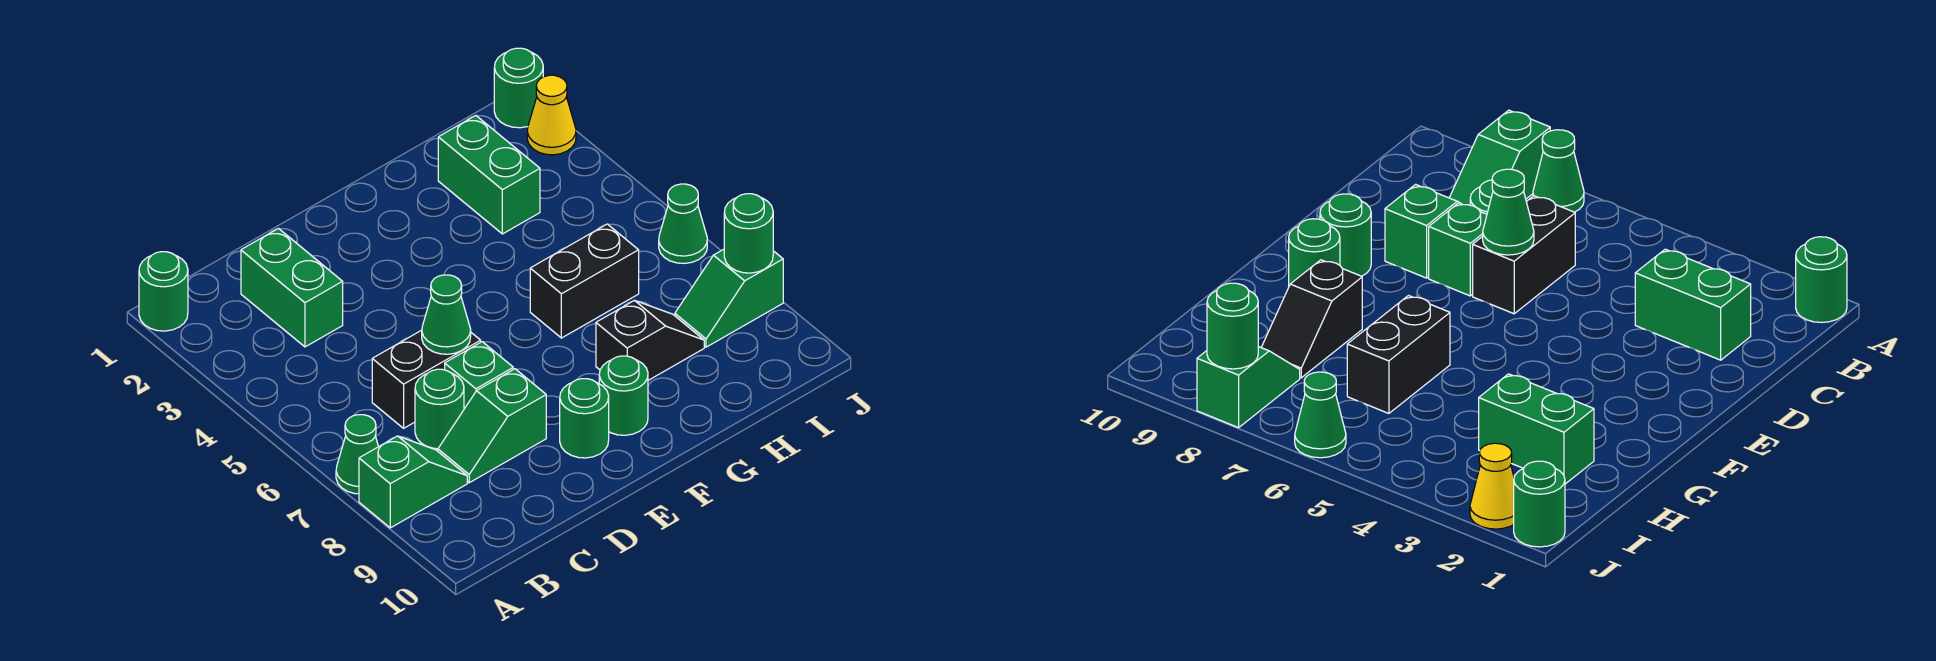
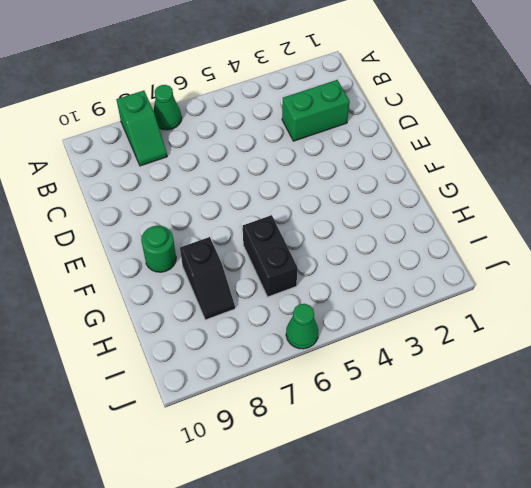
none -> green 1x1 round brick [139,252,188,331]
none -> black 1x2 brick [372,330,481,428]
none -> green 1x1 round brick [415,369,464,449]

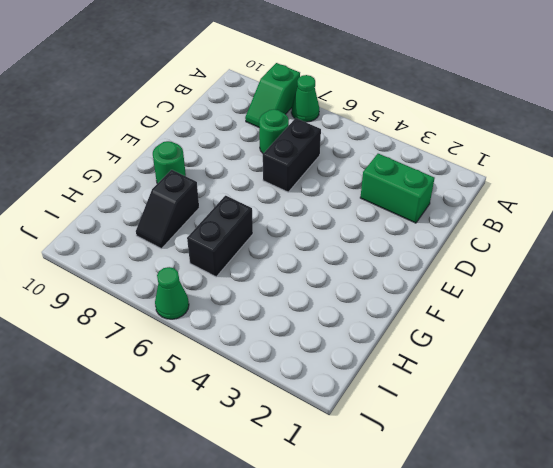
none -> green 1x1 round brick [139,252,188,331]
none -> green 1x2 slope [438,369,546,483]
none -> green 1x1 brick [445,342,513,409]

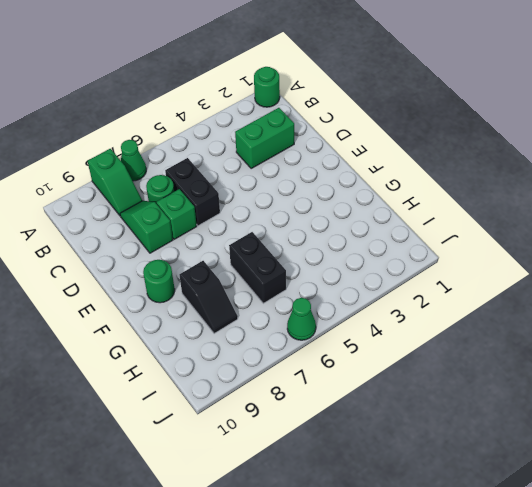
none -> green 1x1 round brick [560,379,609,458]
none -> green 1x2 brick [438,116,540,234]
none -> green 1x2 slope [675,249,783,347]

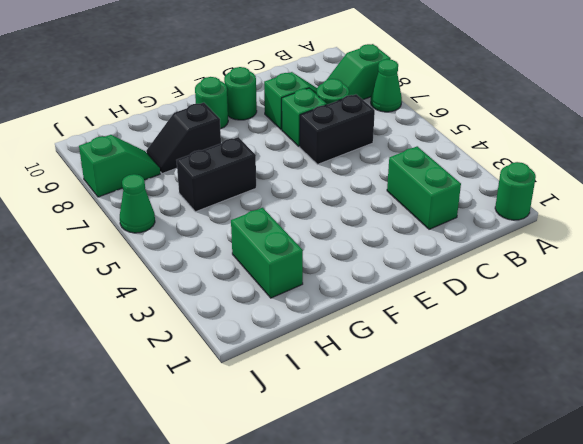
none -> green 1x1 round brick [494,48,543,128]
none -> yellow 1x1 cone [527,75,576,155]
none -> green 1x1 cone [422,275,471,354]

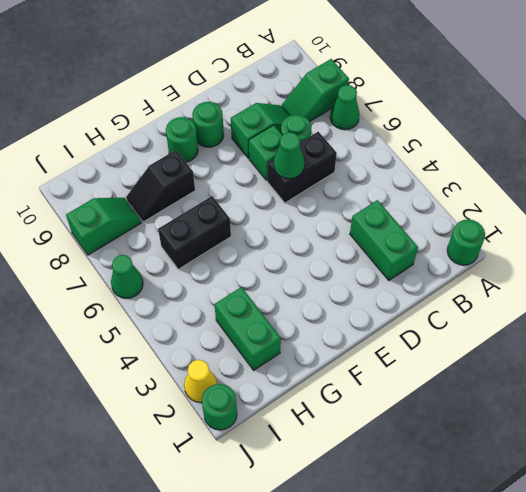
none -> green 1x1 round brick [724,194,773,273]

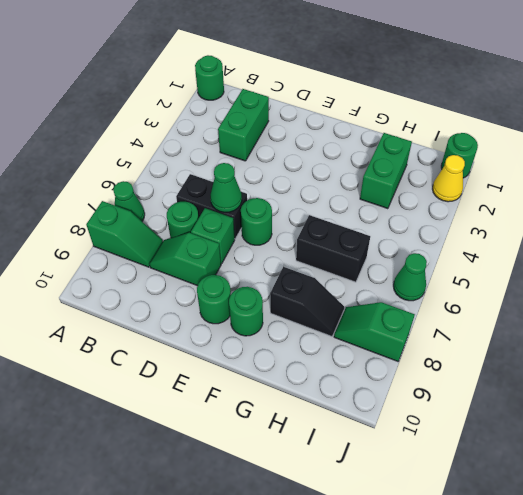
green 1x1 round brick [241,198,272,245] -> green 1x1 round brick moved to [724,194,773,273]

